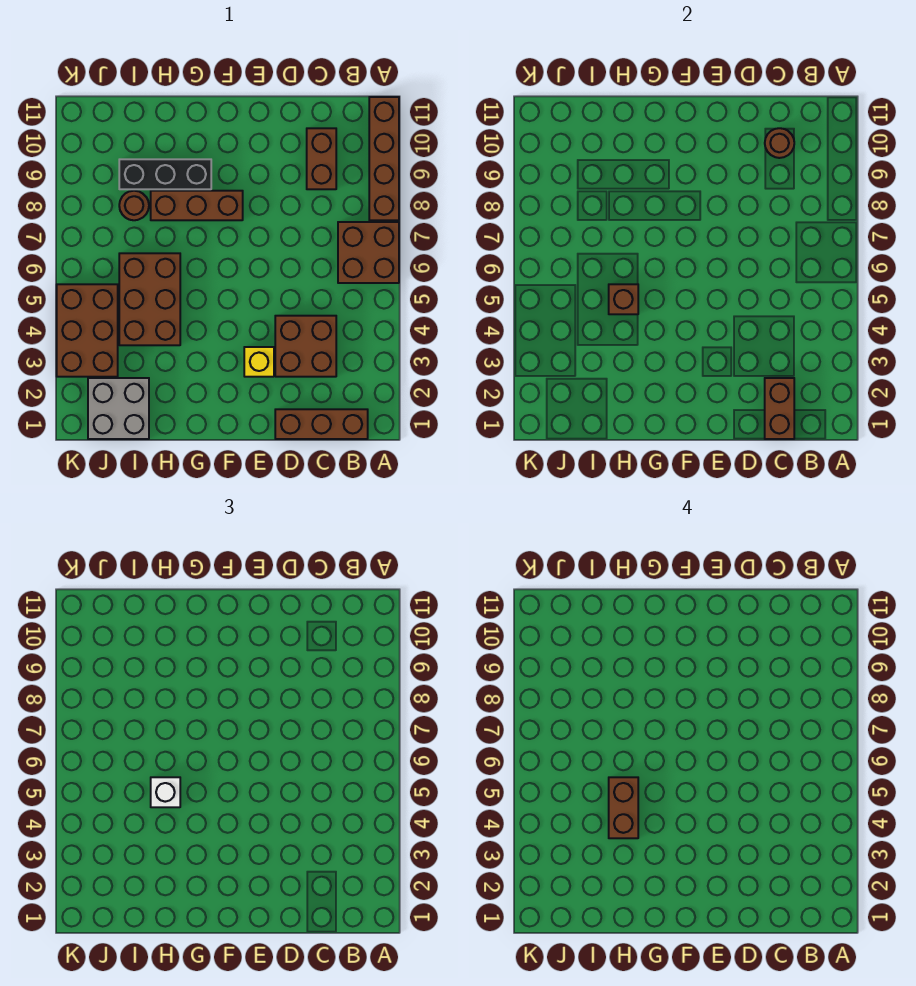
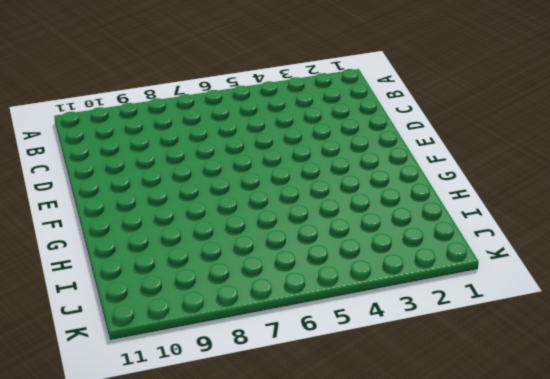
none -> brown 2x2 brick [338,222,399,283]
none -> brown 1x4 brick [369,97,399,220]
none -> brown 1x3 brick [275,409,368,439]

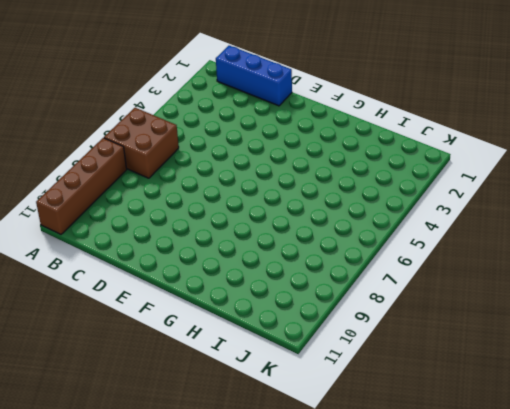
blue 1x3 brick [216,46,292,106] -> brown 1x3 brick [275,409,368,439]
none -> brown 2x2 brick [275,316,336,377]
none -> brown 1x2 brick [307,128,336,189]
none -> yellow 1x1 brick [244,347,274,377]

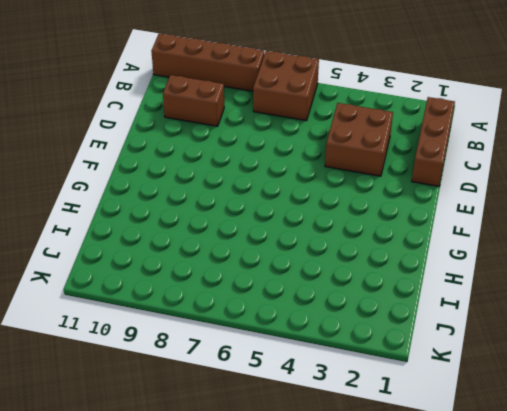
none -> yellow 1x1 brick [244,347,274,377]
none -> brown 1x3 brick [151,191,243,220]
none -> black 1x3 brick [119,159,211,189]

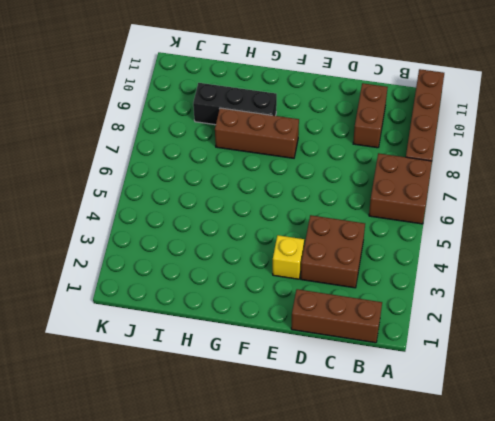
none -> brown 2x3 brick [119,253,180,345]
none -> grey 2x2 brick [88,378,149,439]
none -> brown 1x1 round brick [119,191,149,220]

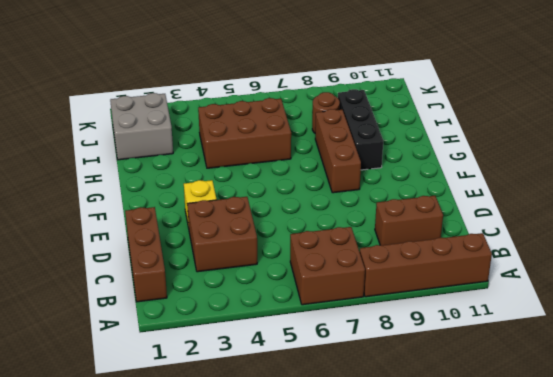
none -> brown 2x3 brick [57,284,118,377]
none -> brown 1x2 brick [765,378,794,439]
none -> brown 1x1 round brick [765,128,794,158]

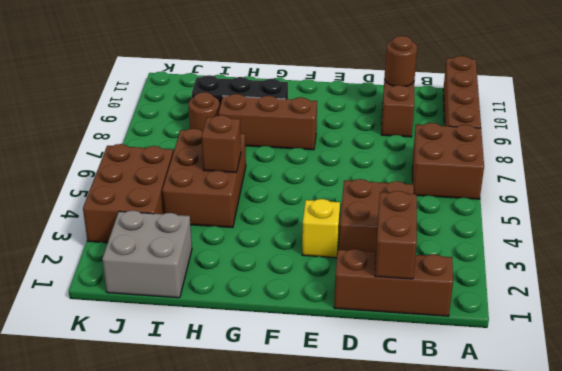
none -> white 1x1 brick [151,777,180,807]
none -> brown 1x2 brick [609,777,638,838]

